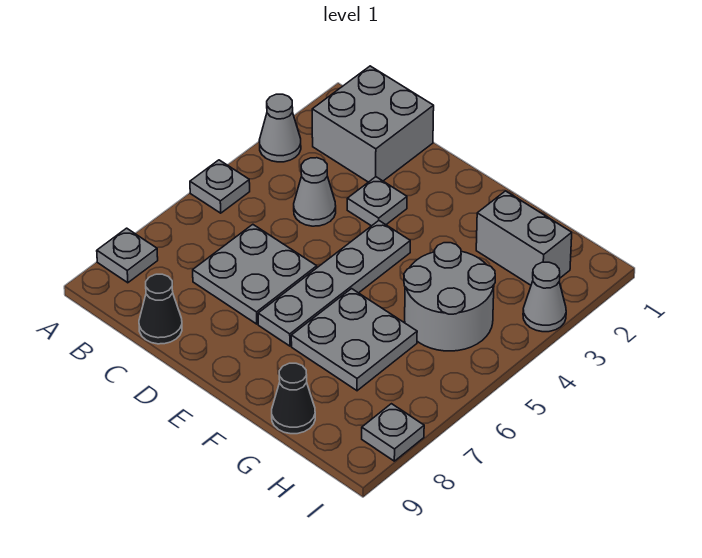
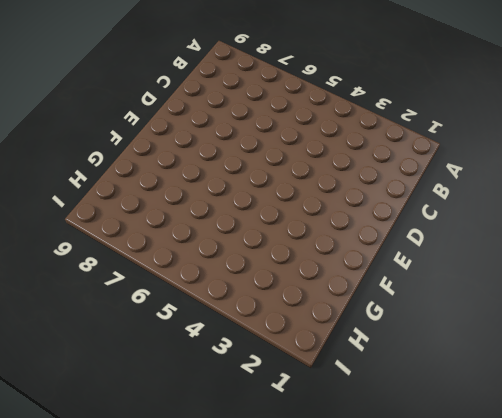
none -> grey 1x1 cone [259,94,301,162]
none -> grey 1x1 plate [190,160,250,213]
none -> grey 1x1 plate [97,228,158,283]

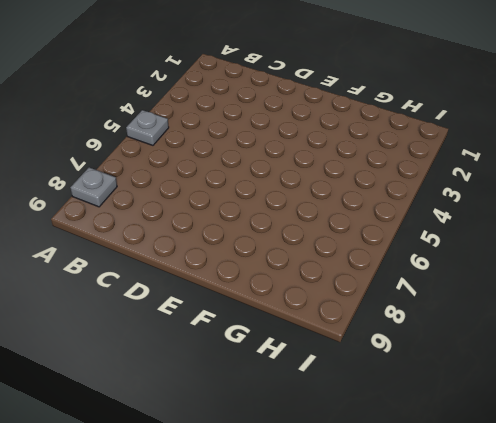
none -> grey 1x1 cone [259,94,301,162]
none -> grey 2x2 brick [312,66,434,182]
none -> grey 1x1 cone [294,158,336,226]

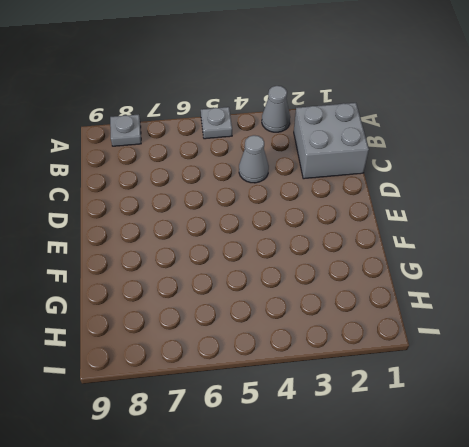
none -> grey 2x2 plate [193,224,317,324]
none -> black 1x1 cone [139,274,182,344]
none -> grey 1x1 plate [347,177,407,226]

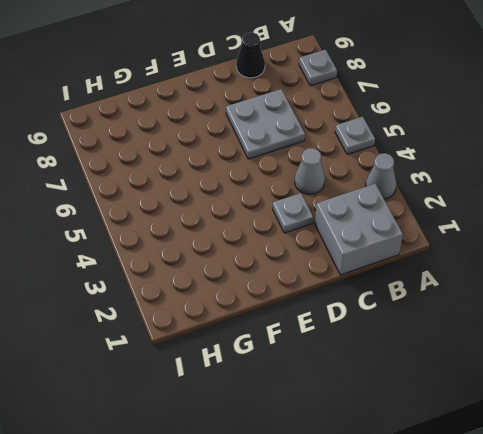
none -> grey 1x4 plate [258,221,410,346]
none -> grey 2x2 plate [291,289,417,391]
none -> grey 1x2 brick [476,191,572,285]

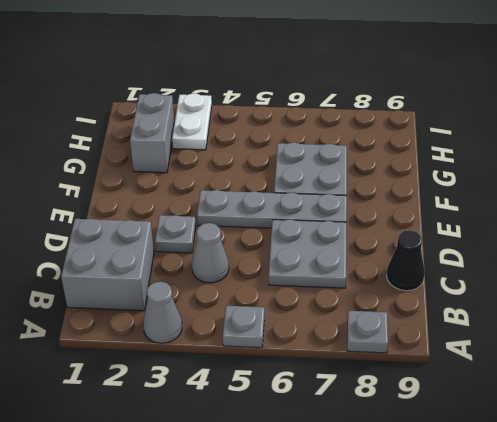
white 1x2 plate [172,93,212,150] -> grey 1x1 cone [523,262,566,332]
none -> grey 2x2 round brick [404,243,495,351]
none -> black 1x1 cone [272,363,315,434]
none -> grey 1x1 plate [362,404,424,461]

